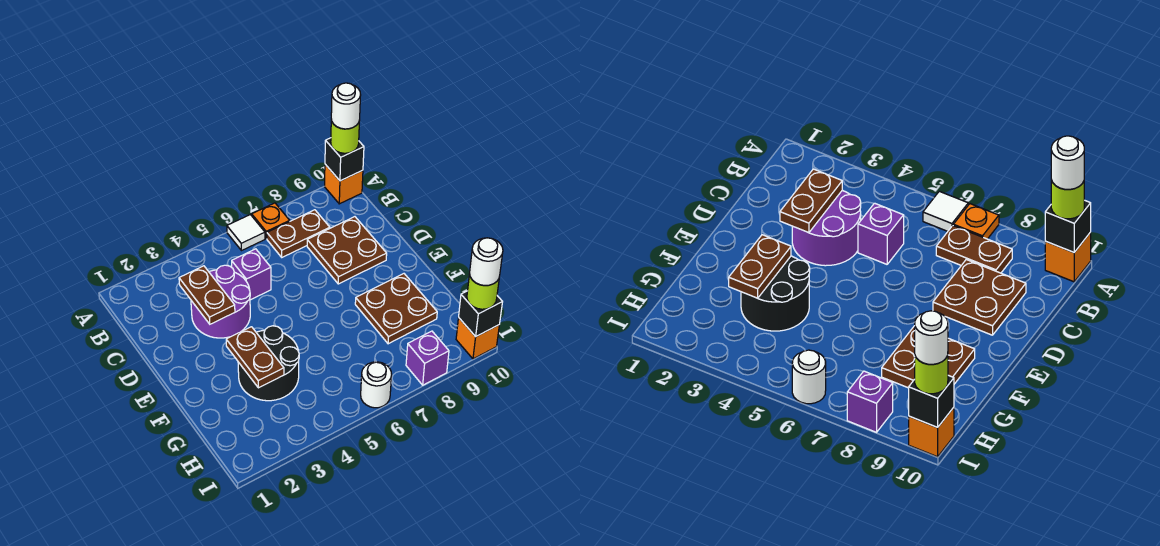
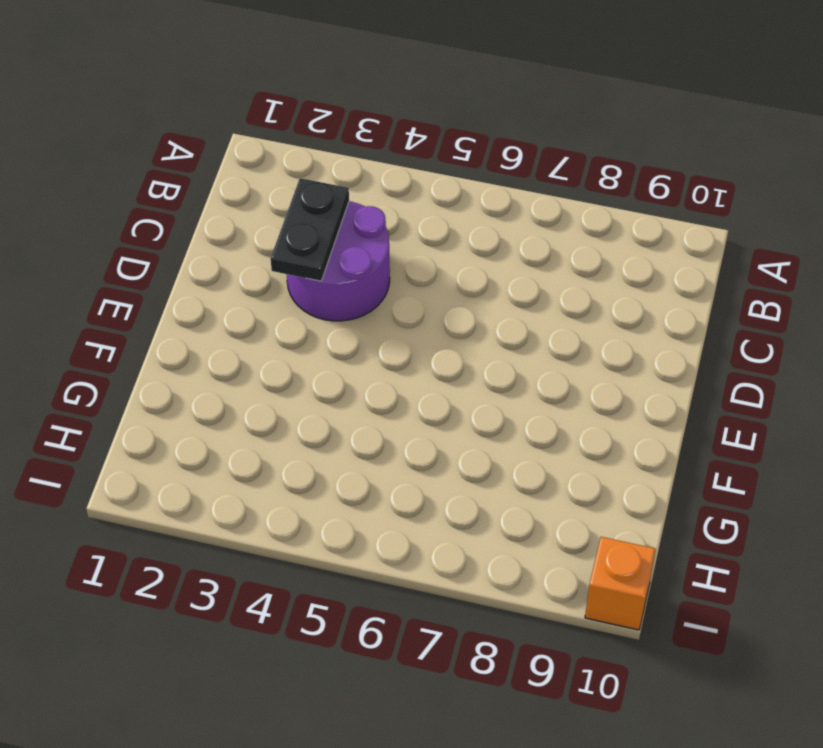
black 1x2 plate [271,178,349,281] -> brown 1x2 plate [179,266,235,324]
none -> white 1x1 tile [227,215,265,251]
none -> orange 1x1 plate [252,203,290,239]
none -> orange 1x1 brick [324,164,363,204]

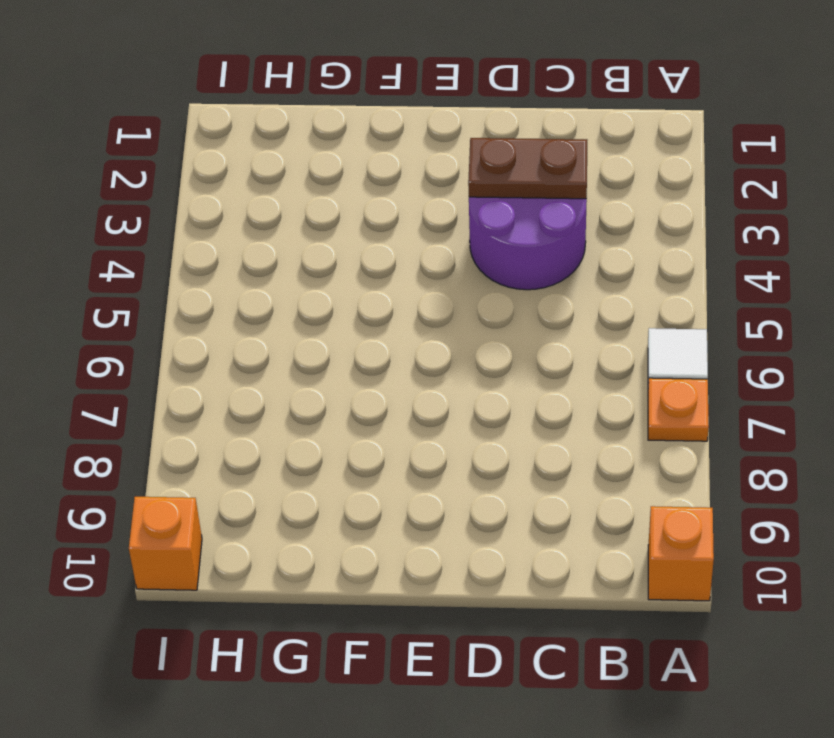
none -> brown 1x2 plate [267,210,330,257]
none -> purple 1x1 brick [232,249,271,300]
none -> brown 2x2 plate [307,217,387,284]

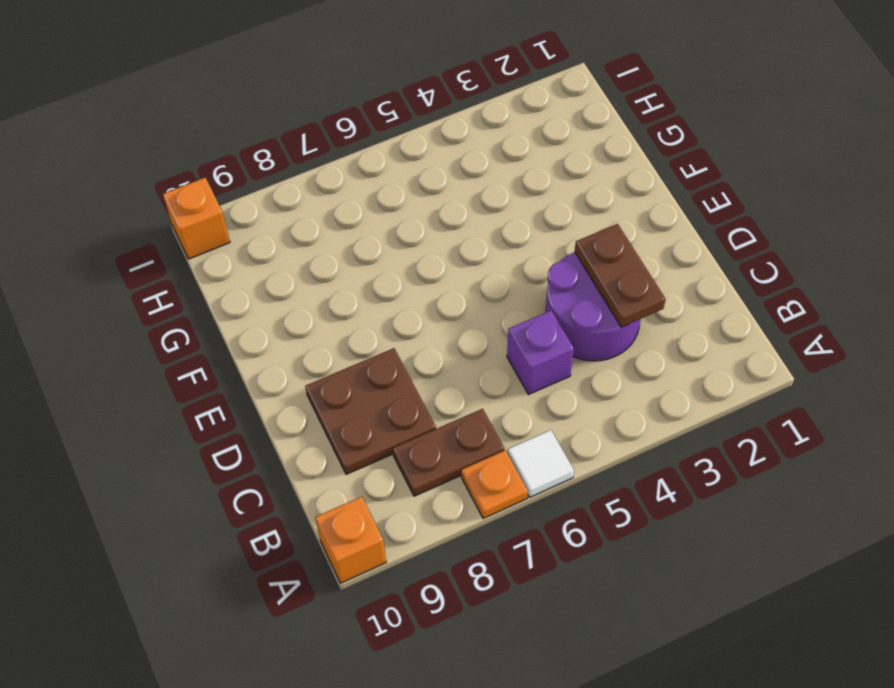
none -> black 2x2 round brick [238,326,299,401]
none -> brown 2x2 plate [355,274,437,344]
none -> white 1x1 round brick [361,362,392,408]

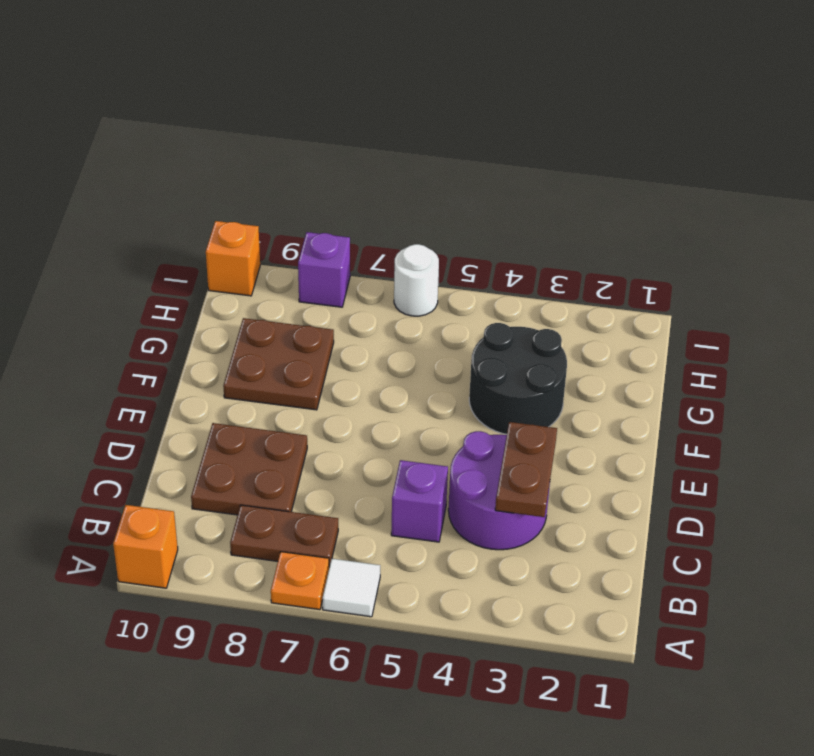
none -> black 1x1 brick [325,138,364,181]
none -> brown 1x2 plate [226,327,284,388]
none -> black 1x1 brick [459,291,502,337]

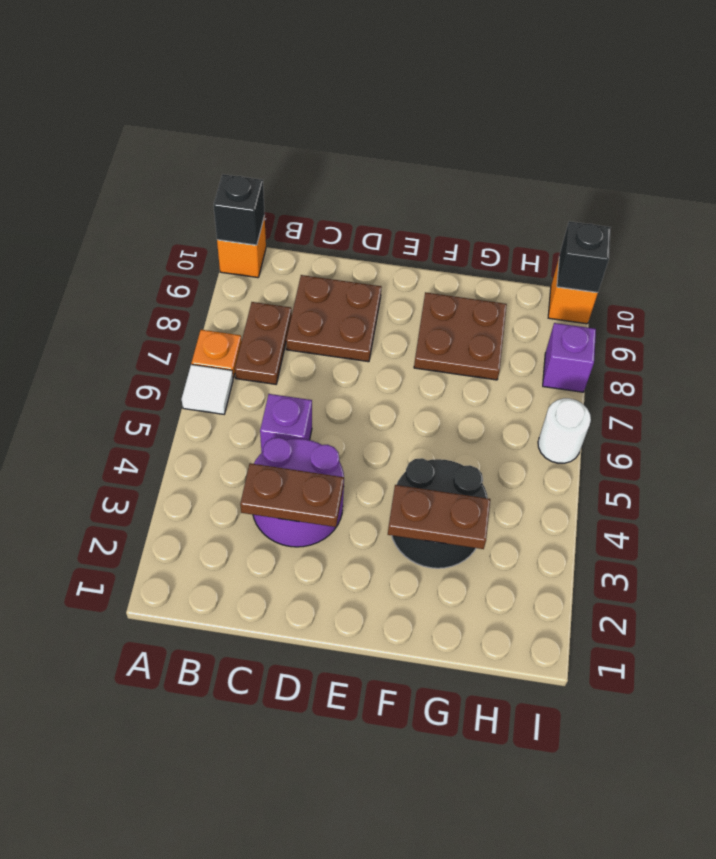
none -> lime 1x1 round brick [331,120,360,153]
none -> lime 1x1 round brick [467,274,499,309]
none -> white 1x1 round brick [331,83,361,129]

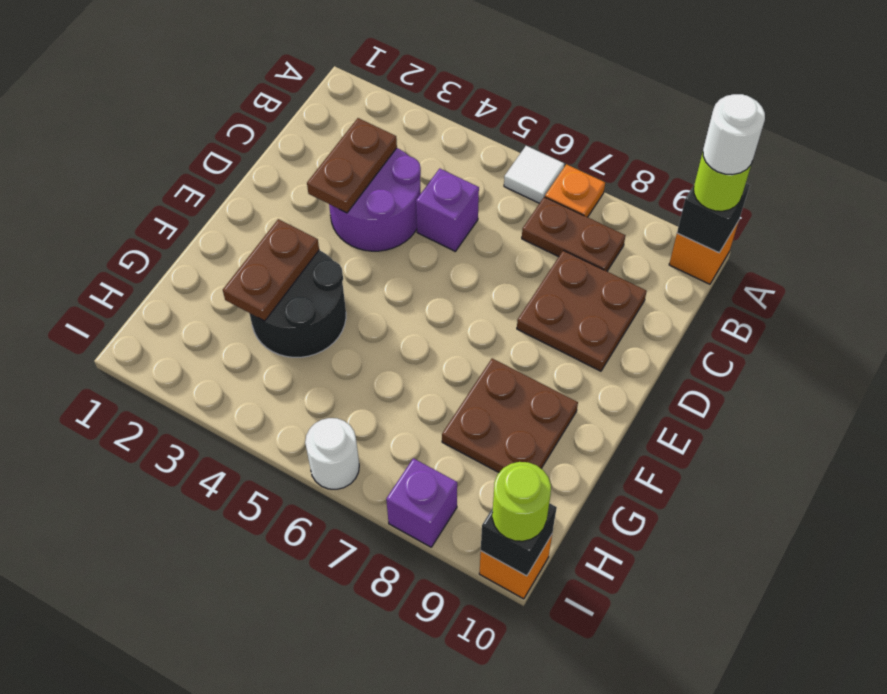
none -> white 1x1 round brick [470,238,503,286]

